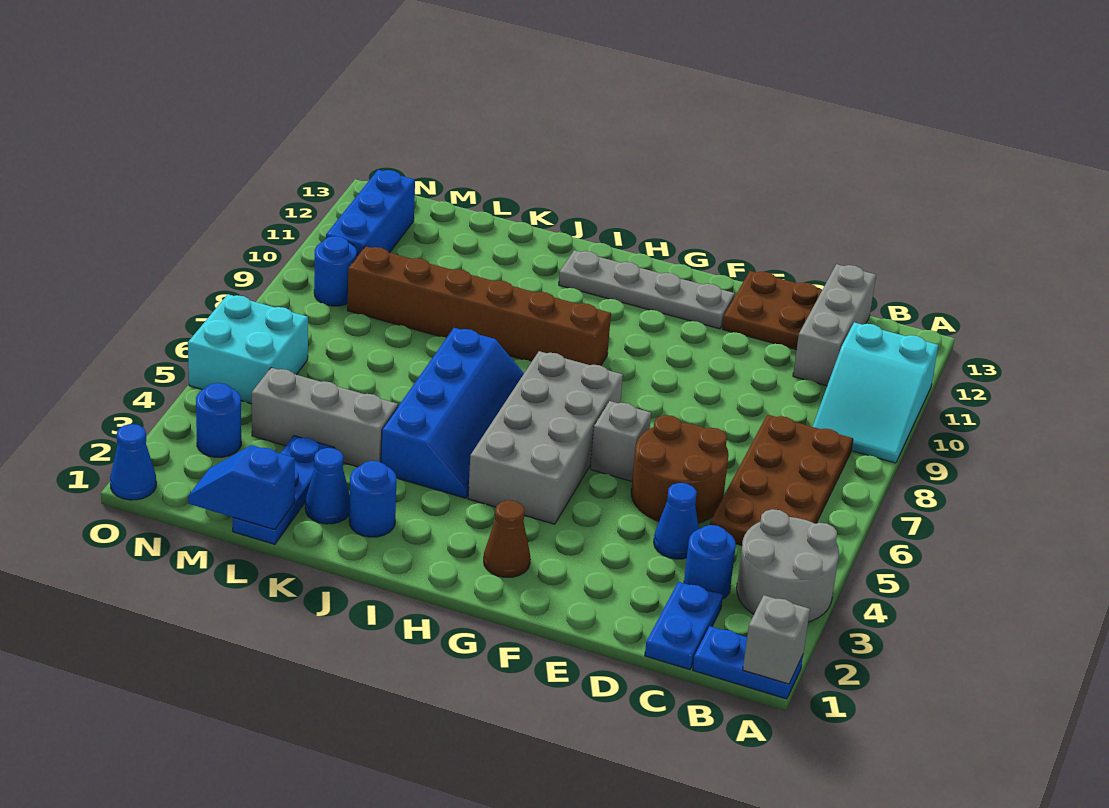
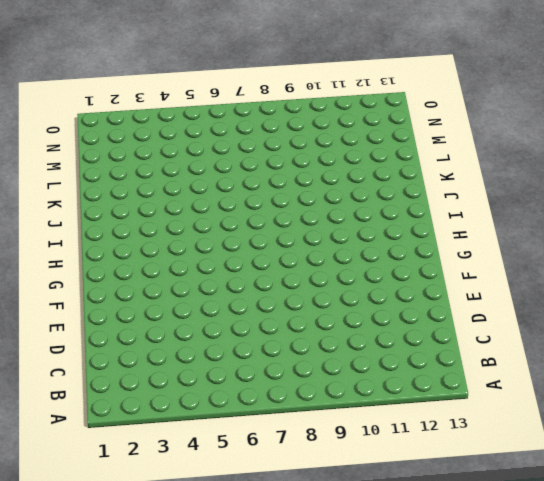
none -> blue 1x2 plate [693,626,803,699]
none -> grey 2x2 round brick [737,509,839,622]
none -> cyan 2x3 slope [813,322,938,463]

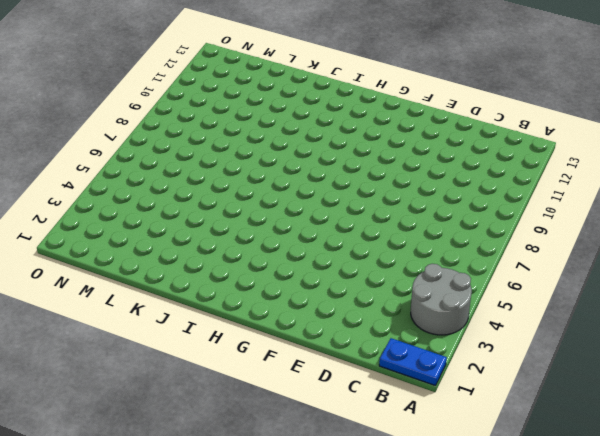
none -> cyan 2x3 slope [813,322,938,463]
none -> brown 2x4 plate [710,415,853,545]
none -> blue 1x2 plate [645,582,723,670]

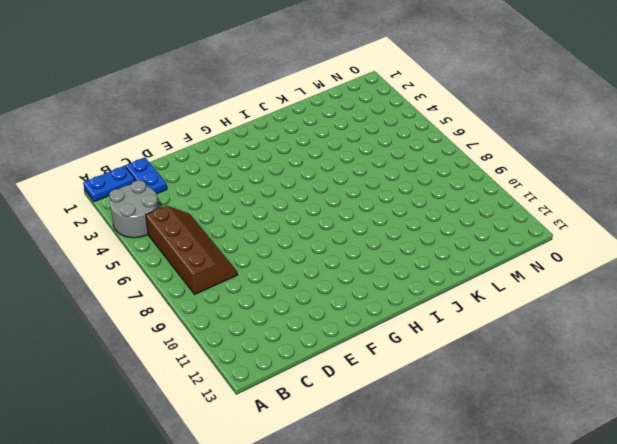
brown 2x4 slope [146,206,237,294] -> brown 2x4 plate [710,415,853,545]
none -> cyan 2x3 slope [813,322,938,463]
none -> blue 1x1 round brick [684,525,736,599]
none -> grey 1x3 brick [793,264,876,386]

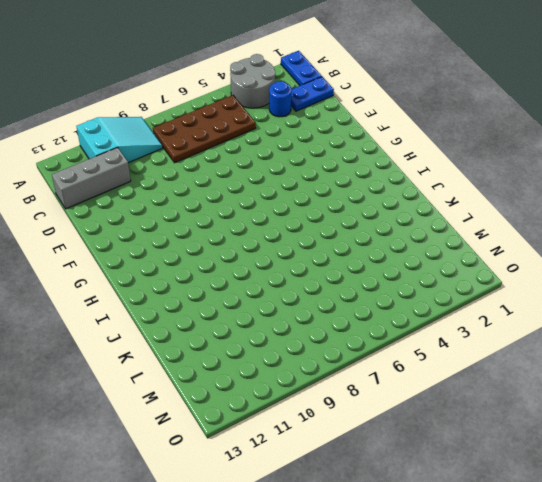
none -> blue 1x1 cone [654,483,699,559]
none -> brown 2x2 round brick [631,415,728,523]
none -> brown 2x2 plate [722,271,822,350]

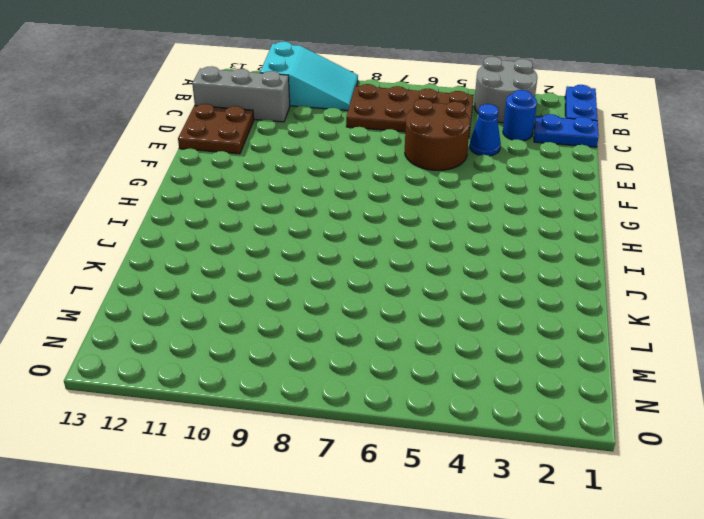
none -> grey 1x1 brick [590,401,651,481]
none -> grey 1x4 plate [559,250,735,329]
none -> brown 1x1 cone [484,500,530,577]

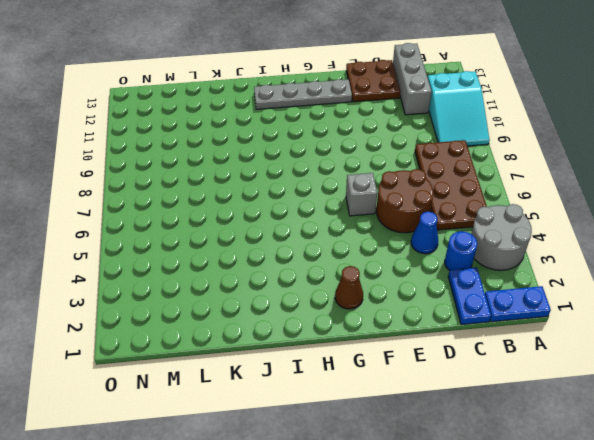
none -> grey 2x4 brick [468,351,623,524]
none -> brown 1x6 brick [348,246,611,365]
none -> blue 2x4 slope [381,328,524,498]

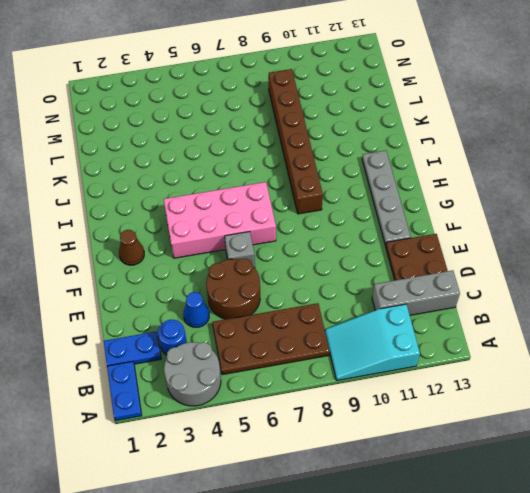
pink 2x4 brick [164,182,276,258] -> grey 2x4 brick [468,351,623,524]
none -> blue 2x4 slope [381,328,524,498]
none -> blue 1x1 round brick [349,461,397,537]
none -> blue 1x1 cone [305,448,350,524]

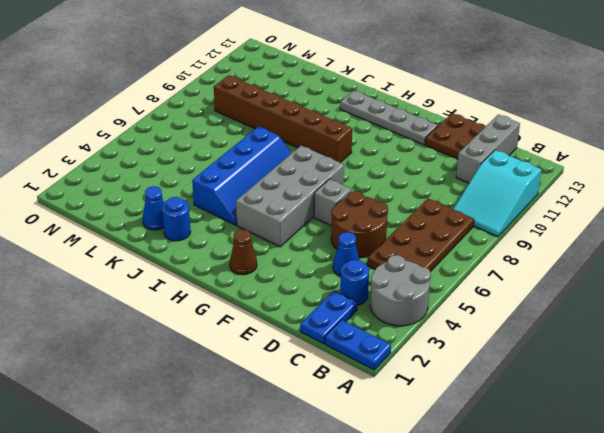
none -> grey 1x3 brick [252,368,398,467]
none -> blue 1x3 plate [233,436,335,544]
none -> blue 1x1 round brick [196,383,241,457]

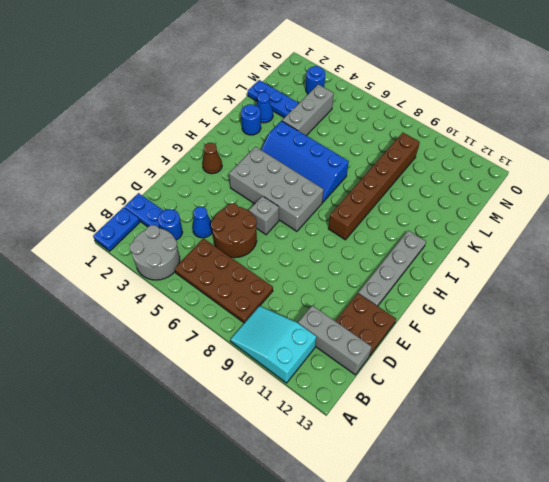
none -> cyan 2x2 brick [188,294,308,404]
none -> blue 1x1 round brick [314,236,357,306]
none -> blue 1x3 brick [326,170,415,256]

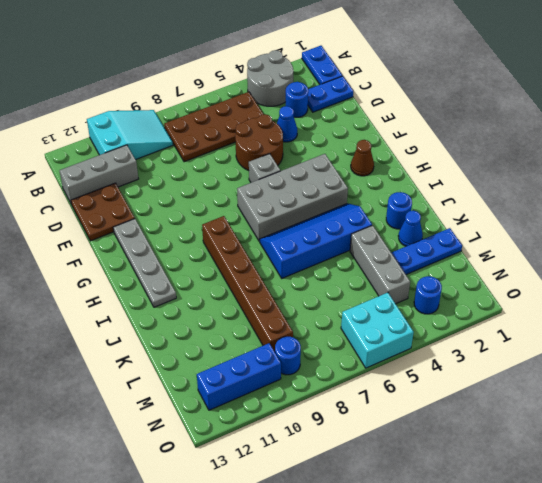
none -> blue 1x1 cone [110,424,156,500]
none -> grey 1x1 brick [743,595,810,684]
none -> blue 1x2 slope [188,445,295,530]

